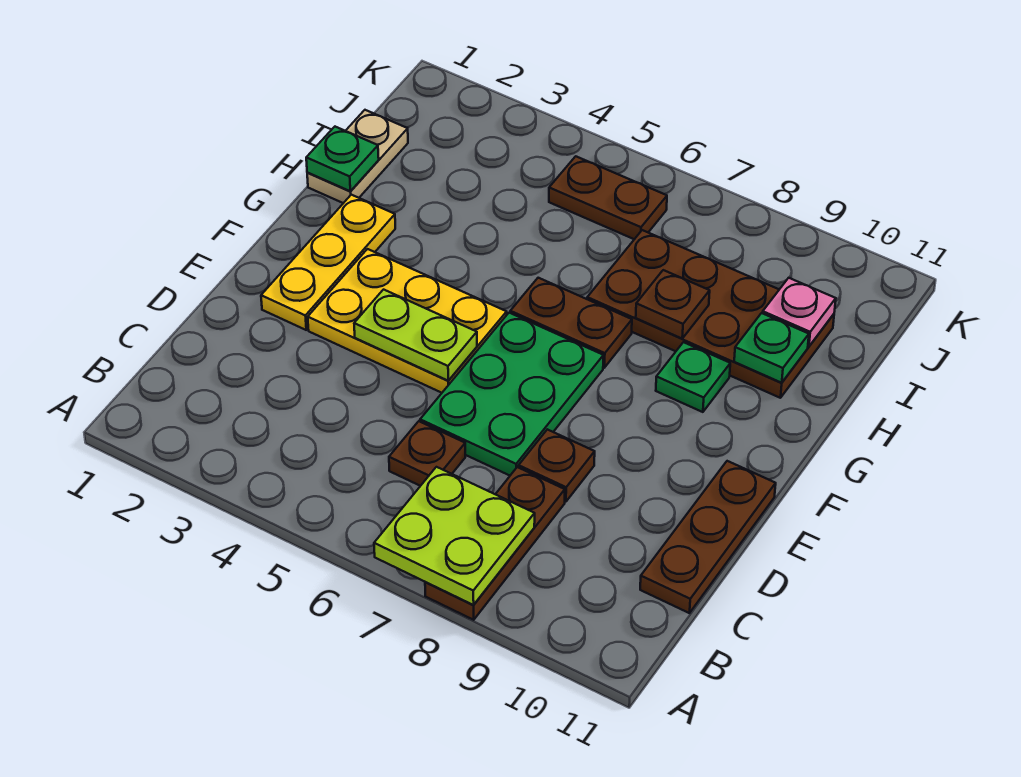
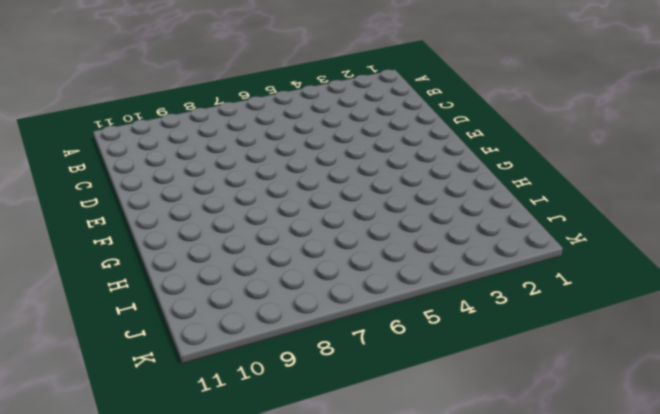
none -> brown 1x3 plate [425,467,565,620]
none -> brown 1x1 plate [389,421,465,486]
none -> brown 1x3 plate [640,461,776,613]

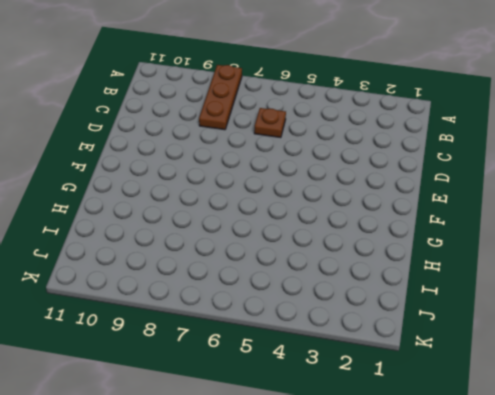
none -> brown 1x3 plate [640,461,776,613]
none -> green 2x3 plate [420,313,603,475]
none -> brown 1x1 plate [519,429,595,502]

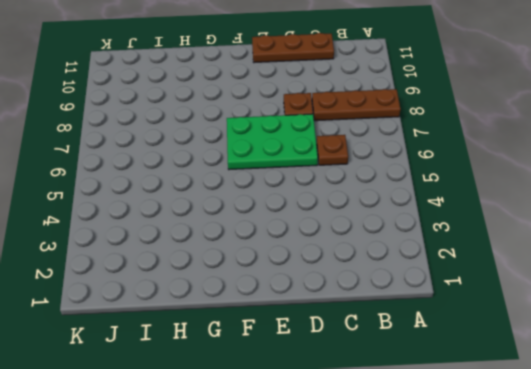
none -> yellow 1x3 plate [261,195,395,330]
none -> yellow 2x3 plate [308,249,507,393]
none -> brown 1x2 plate [510,278,632,368]

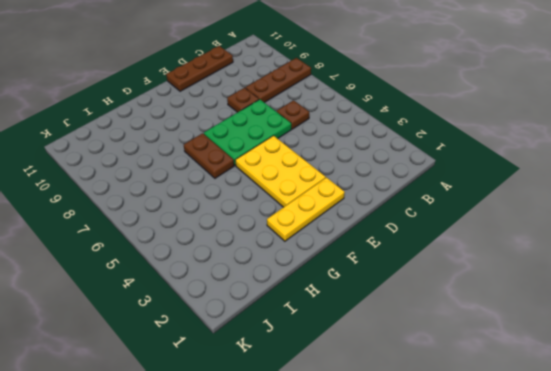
none -> green 1x1 plate [656,342,730,412]
none -> tan 1x2 plate [307,110,408,203]
none -> brown 2x4 plate [587,230,834,398]

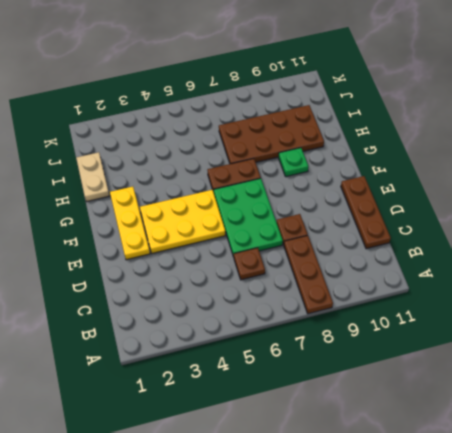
none -> brown 1x2 plate [549,156,667,239]
none -> lime 2x2 plate [374,467,535,605]
none -> lime 1x2 plate [354,290,477,381]

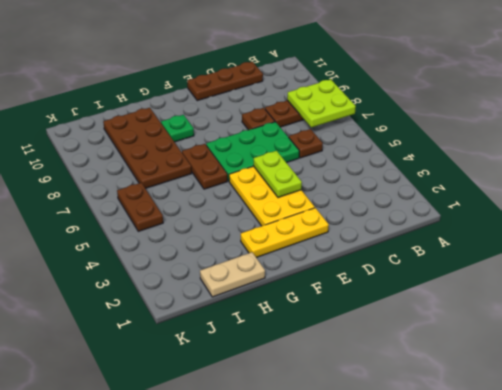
none -> green 1x1 plate [306,127,379,191]
none -> brown 1x1 plate [636,270,710,338]
none -> green 1x1 plate [734,313,809,383]

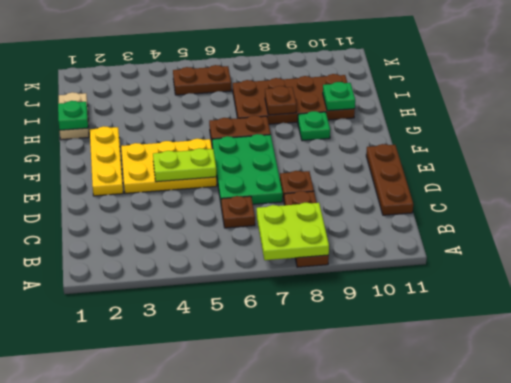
none -> pink 1x1 plate [763,278,836,347]

